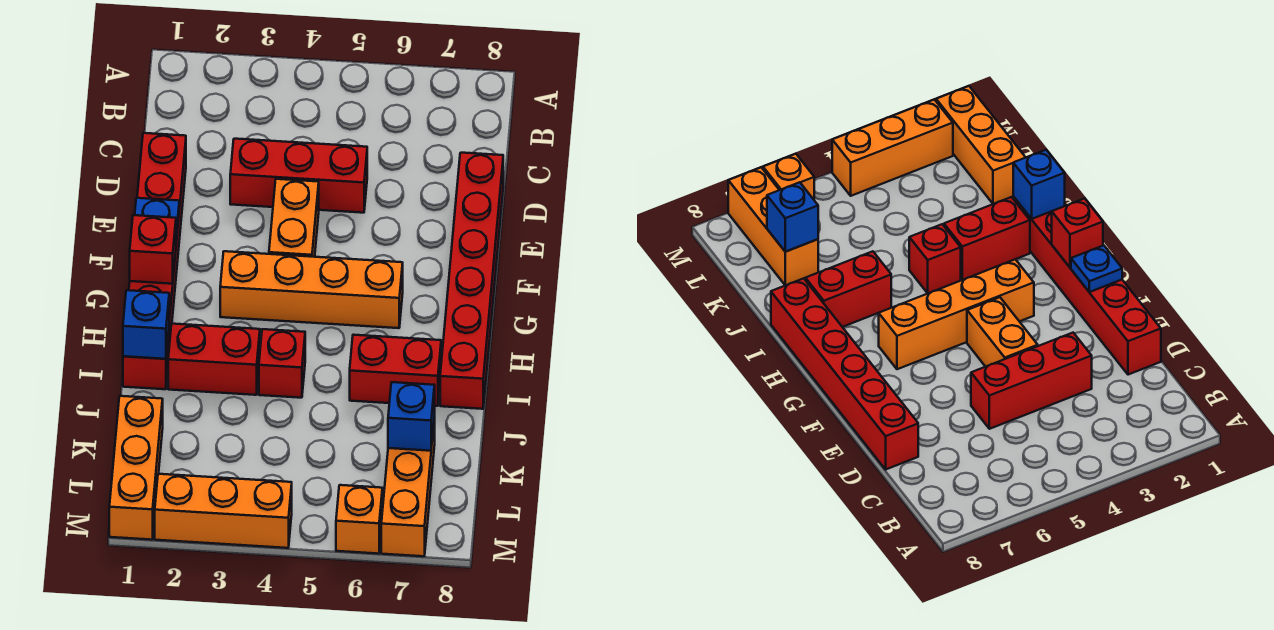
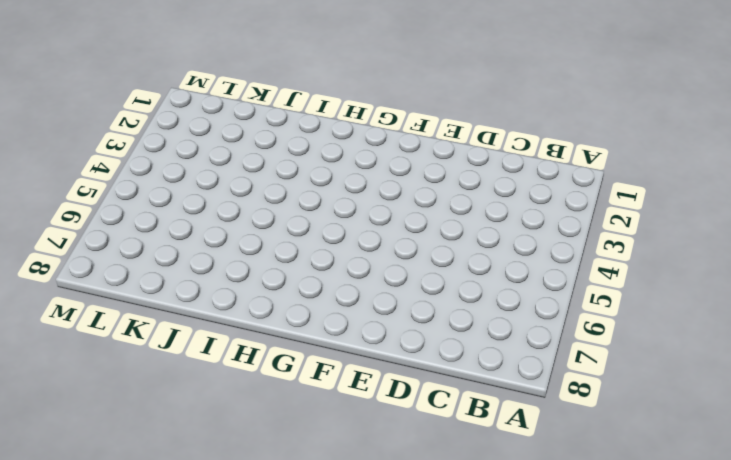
none -> red 1x6 brick [123,133,186,389]
none -> red 1x3 brick [230,139,367,213]
none -> red 1x6 brick [440,153,503,409]

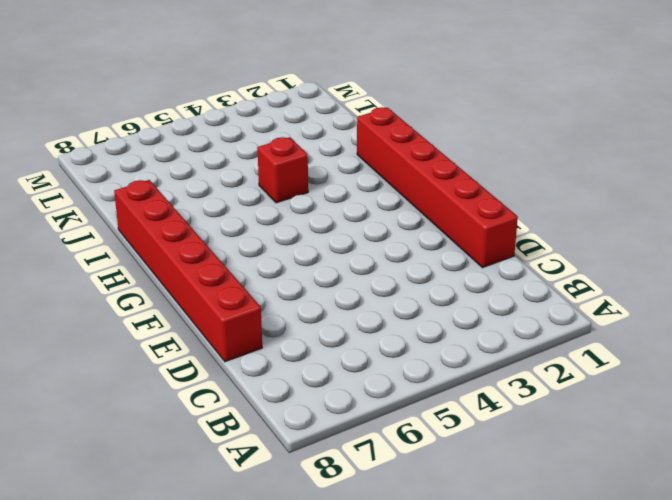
none -> red 1x3 brick [230,139,367,213]
none -> orange 1x2 brick [269,179,319,257]
none -> orange 1x4 brick [220,251,403,328]

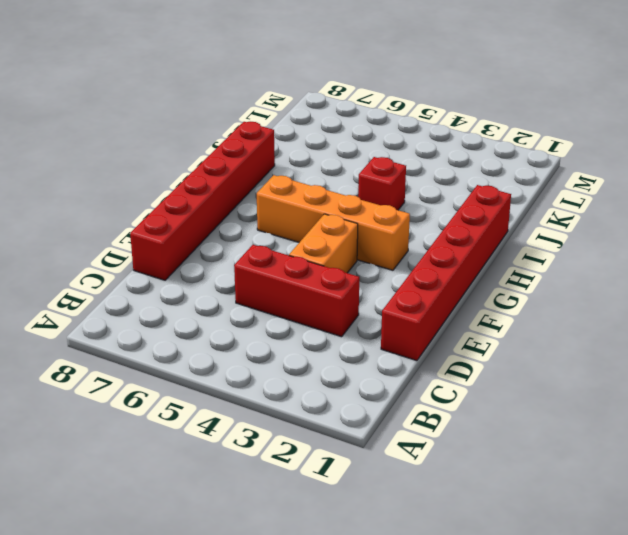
none -> red 1x2 brick [168,324,260,395]
none -> red 1x2 brick [350,335,441,406]
none -> orange 1x3 brick [109,396,163,540]

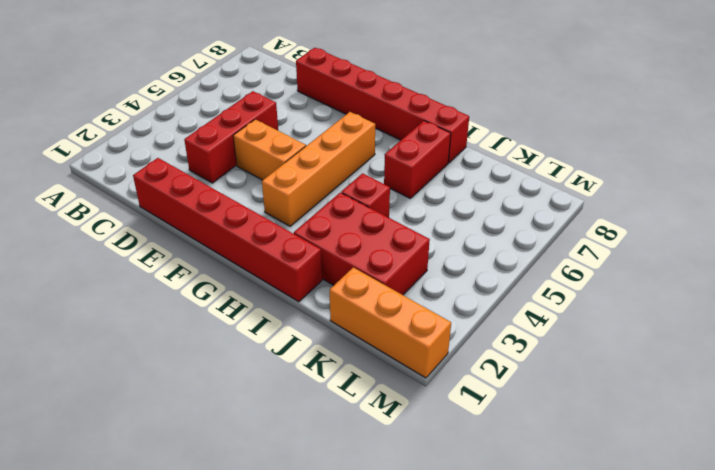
red 2x3 brick [294,193,430,295] -> red 1x2 brick [168,324,260,395]
none -> orange 1x3 brick [381,416,435,556]
none -> orange 1x3 brick [155,474,292,548]
none -> orange 1x1 brick [336,485,382,554]

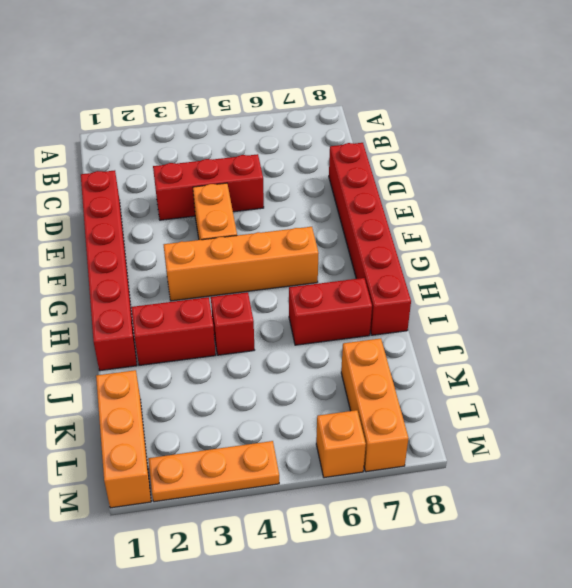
orange 1x3 plate [148,441,279,502] -> orange 1x3 brick [155,474,292,548]
none -> blue 1x1 plate [135,198,179,242]
none -> red 1x1 brick [130,215,176,284]
none -> blue 1x1 brick [123,290,169,359]

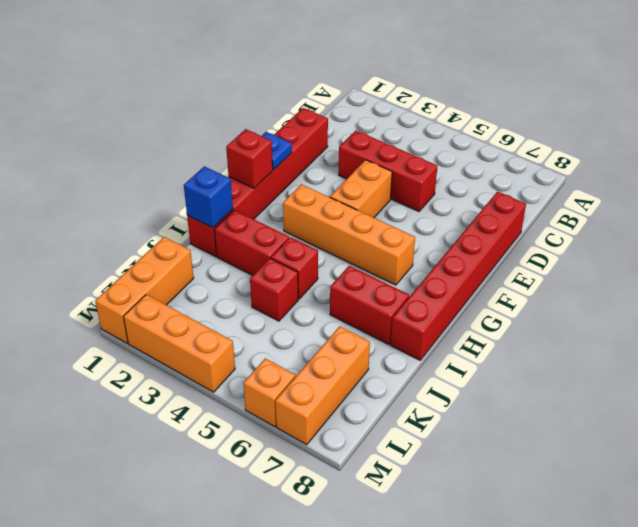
red 1x1 brick [250,258,298,321] -> none
none -> blue 1x1 brick [388,382,435,451]

